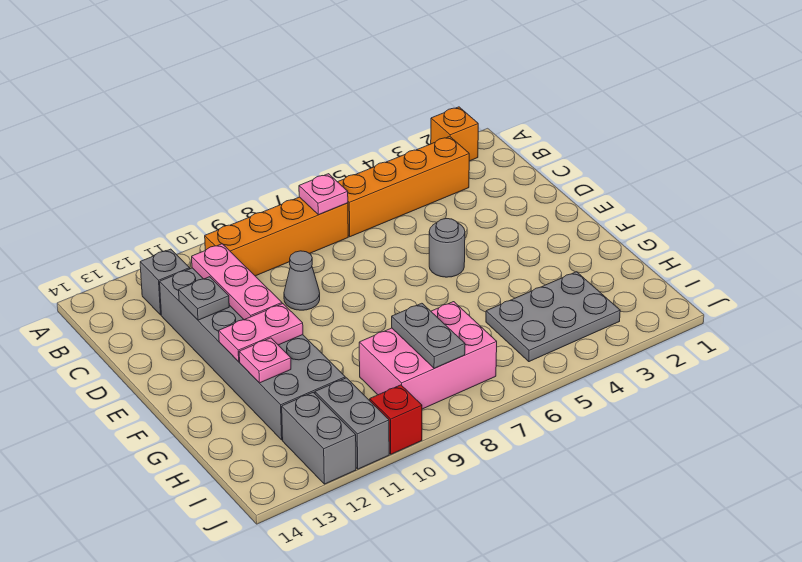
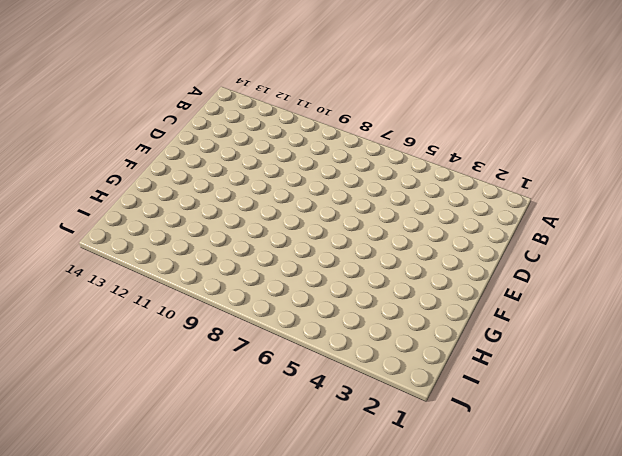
none -> orange 1x1 brick [431,107,478,161]
none -> orange 1x4 brick [338,136,469,237]
none -> orange 1x4 brick [205,197,348,276]

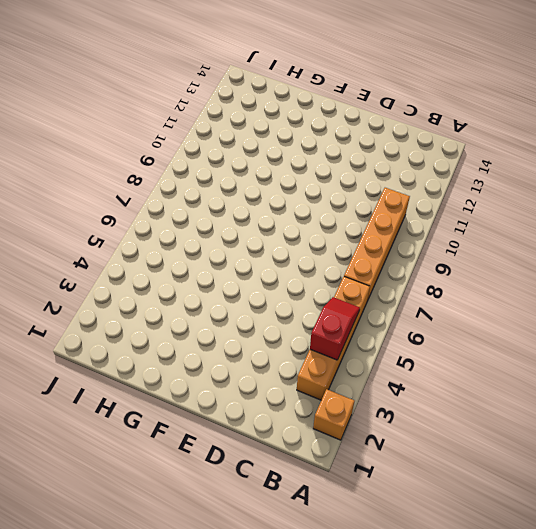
red 1x2 slope [310,297,360,360] -> none
none -> grey 1x1 brick [140,249,190,315]
none -> grey 2x6 brick [160,268,345,440]
none -> grey 1x1 cone [284,251,320,310]

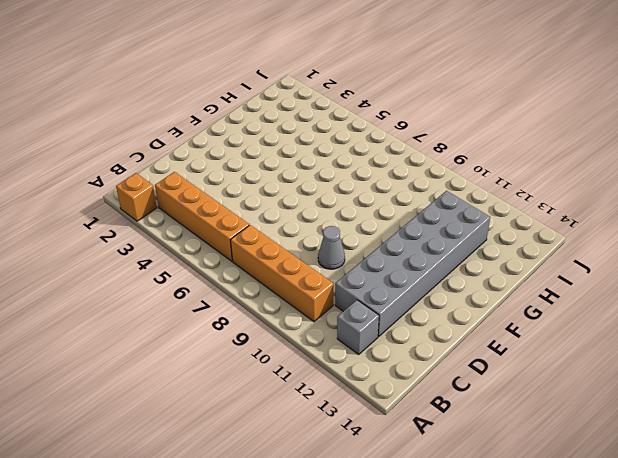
none -> grey 1x1 round brick [429,219,465,277]
none -> grey 2x3 plate [486,272,620,362]
none -> pink 2x3 brick [359,302,497,409]

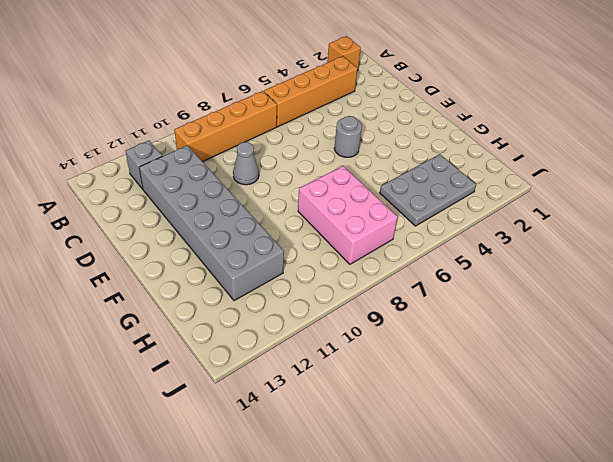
pink 2x3 brick [298,166,398,264] -> pink 2x3 brick turned to [359,302,497,409]
none -> grey 1x2 brick [315,378,389,469]
none -> grey 1x2 brick [282,392,356,484]
none -> red 1x1 brick [370,385,422,454]

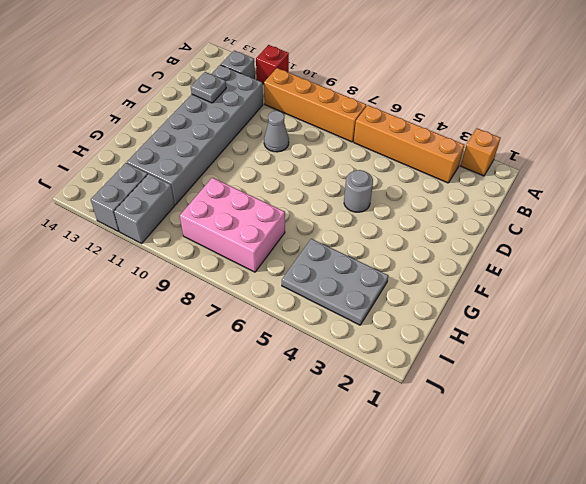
red 1x1 brick [256,45,289,84] -> red 1x1 brick moved to [370,385,422,454]
none -> pink 1x1 plate [299,174,348,215]
none -> pink 1x3 plate [192,244,282,320]
none -> pink 1x2 plate [219,304,303,362]

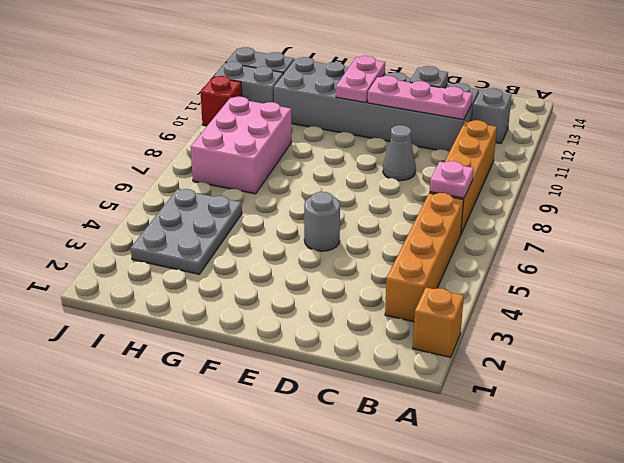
none -> pink 1x1 plate [239,338,291,383]
none -> grey 1x2 plate [392,303,465,368]

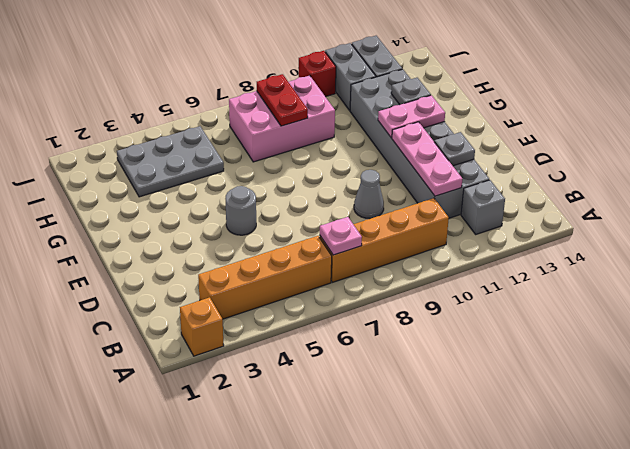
grey 1x1 plate [391,78,431,105] -> pink 1x1 plate [239,338,291,383]
red 1x2 plate [257,74,308,126] -> grey 1x2 plate [392,303,465,368]

